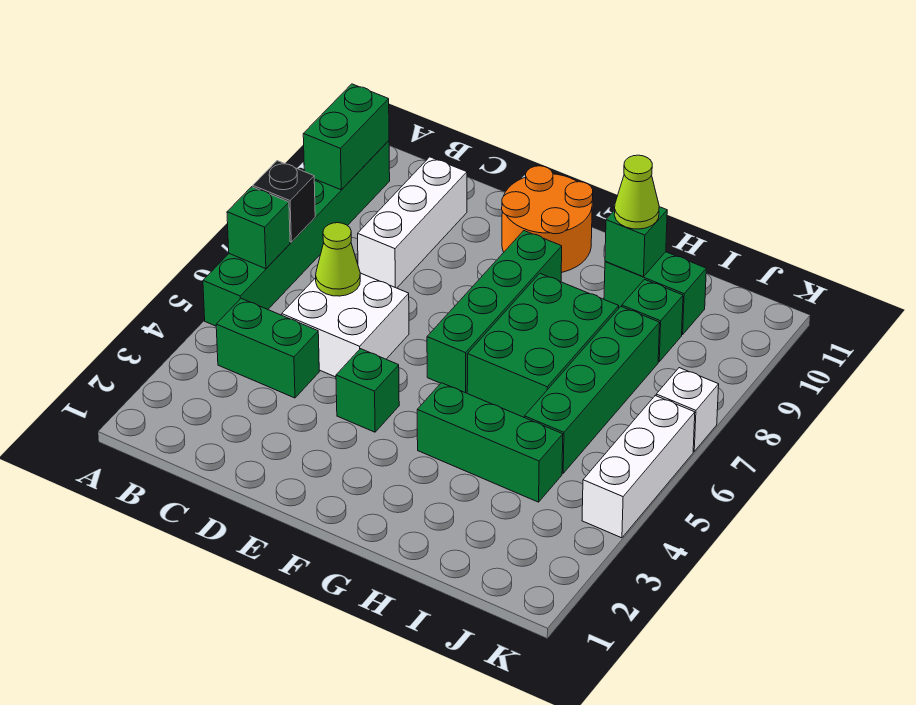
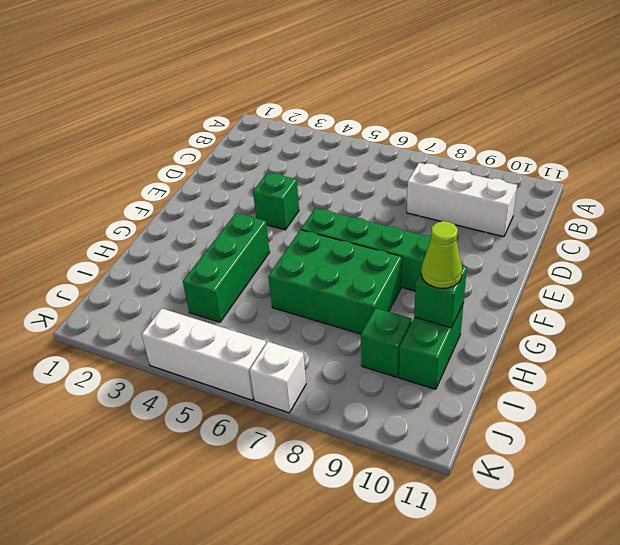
none -> green 1x6 brick [203,141,390,326]
none -> green 1x2 brick [216,298,319,398]
none -> white 2x2 brick [282,273,409,377]

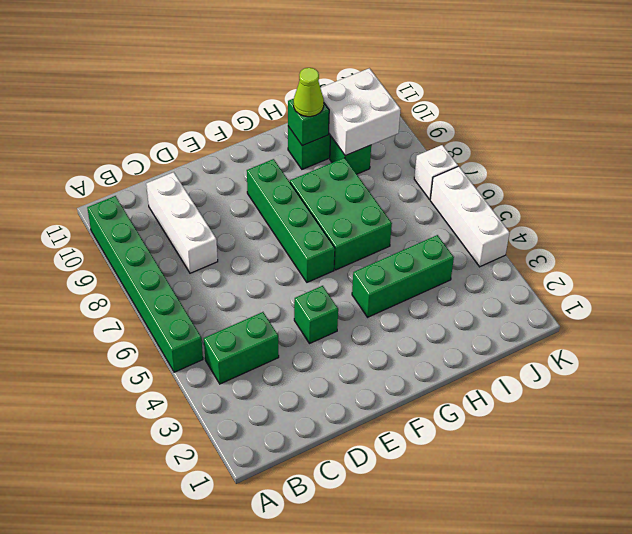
white 2x2 brick [321,68,401,156] -> white 2x2 brick moved to [282,273,409,377]
none -> orange 2x2 round brick [502,166,593,273]
none -> green 1x4 brick [525,307,660,473]
none -> green 1x1 brick [227,187,290,269]

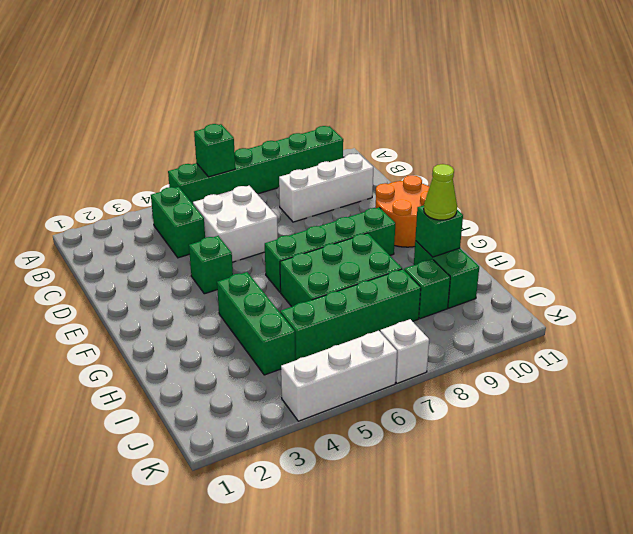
none -> black 1x1 brick [253,161,315,242]
none -> green 1x2 brick [303,84,389,190]
none -> lime 1x1 cone [316,223,360,296]

